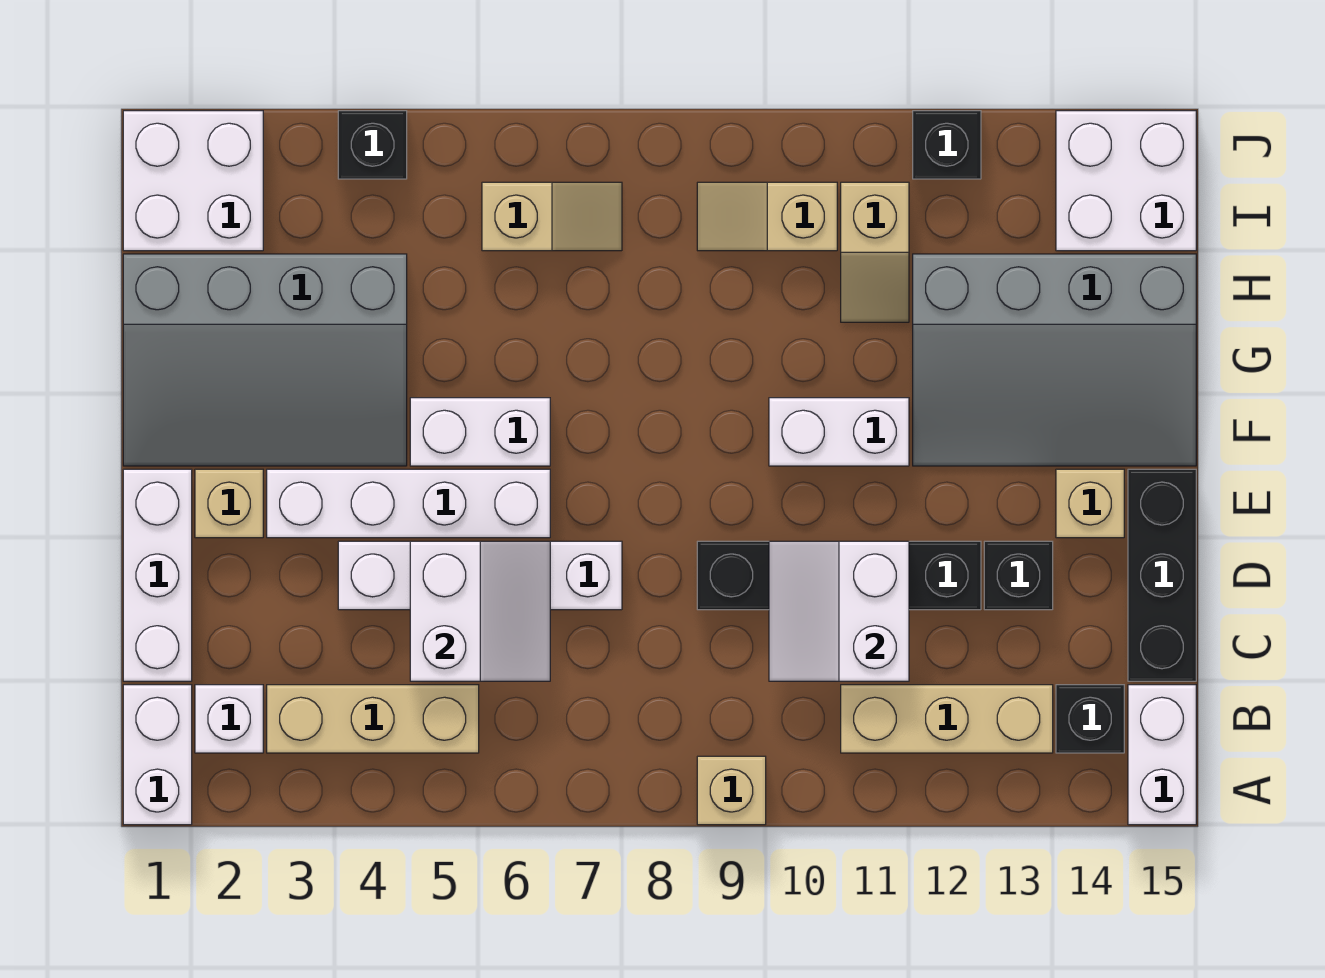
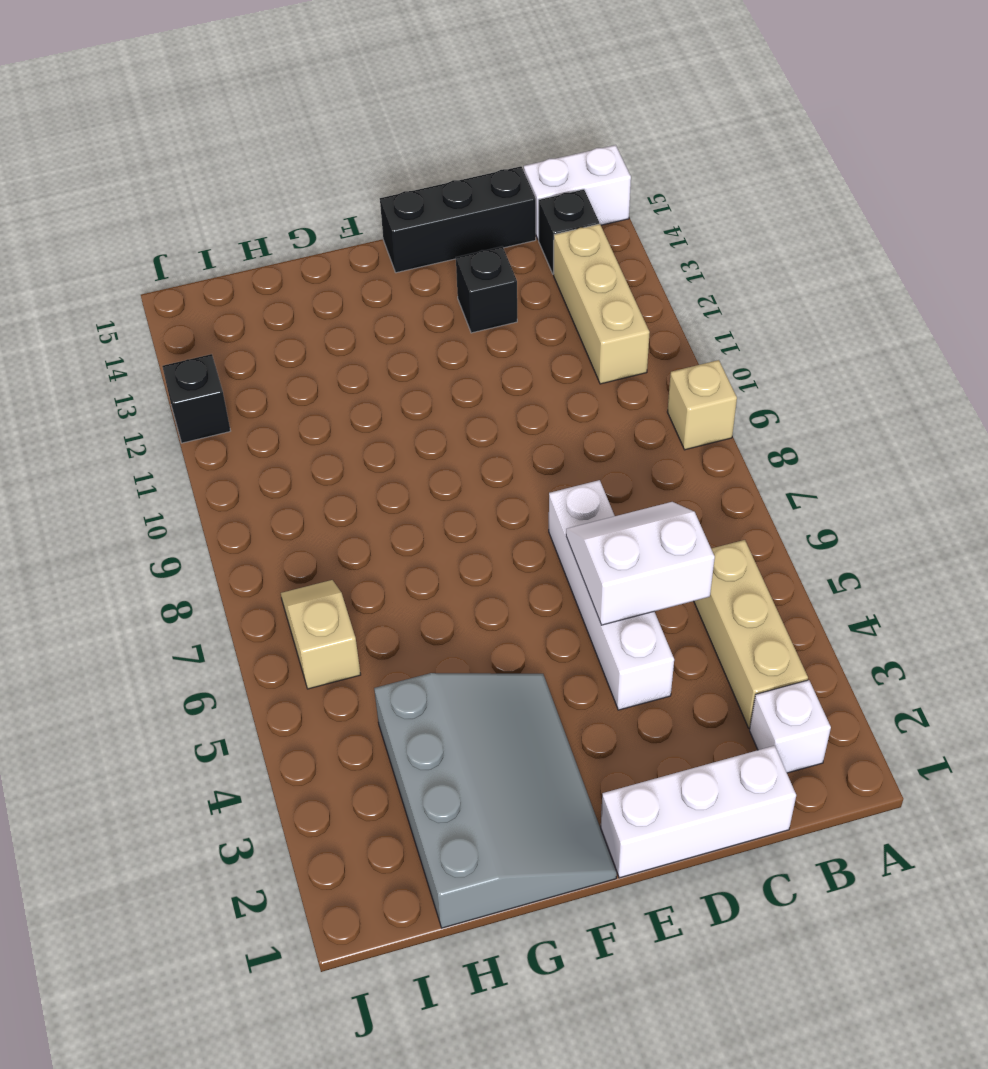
none -> white 1x2 brick [123,685,192,825]
none -> black 1x4 brick [697,541,981,610]
none -> tan 1x1 brick [195,469,263,538]

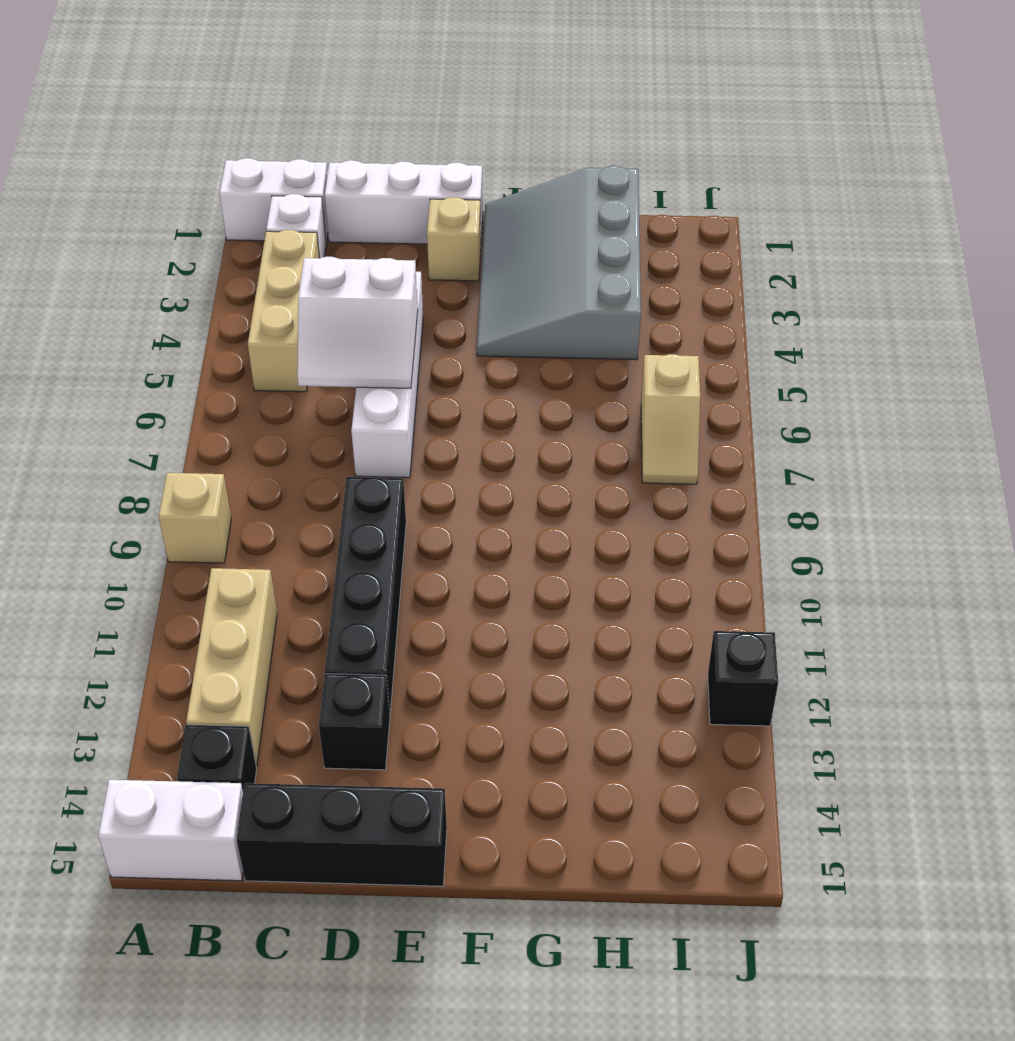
none -> white 1x4 brick [267,469,550,538]
none -> tan 1x1 brick [1056,469,1124,538]
none -> white 1x2 brick [410,398,550,466]

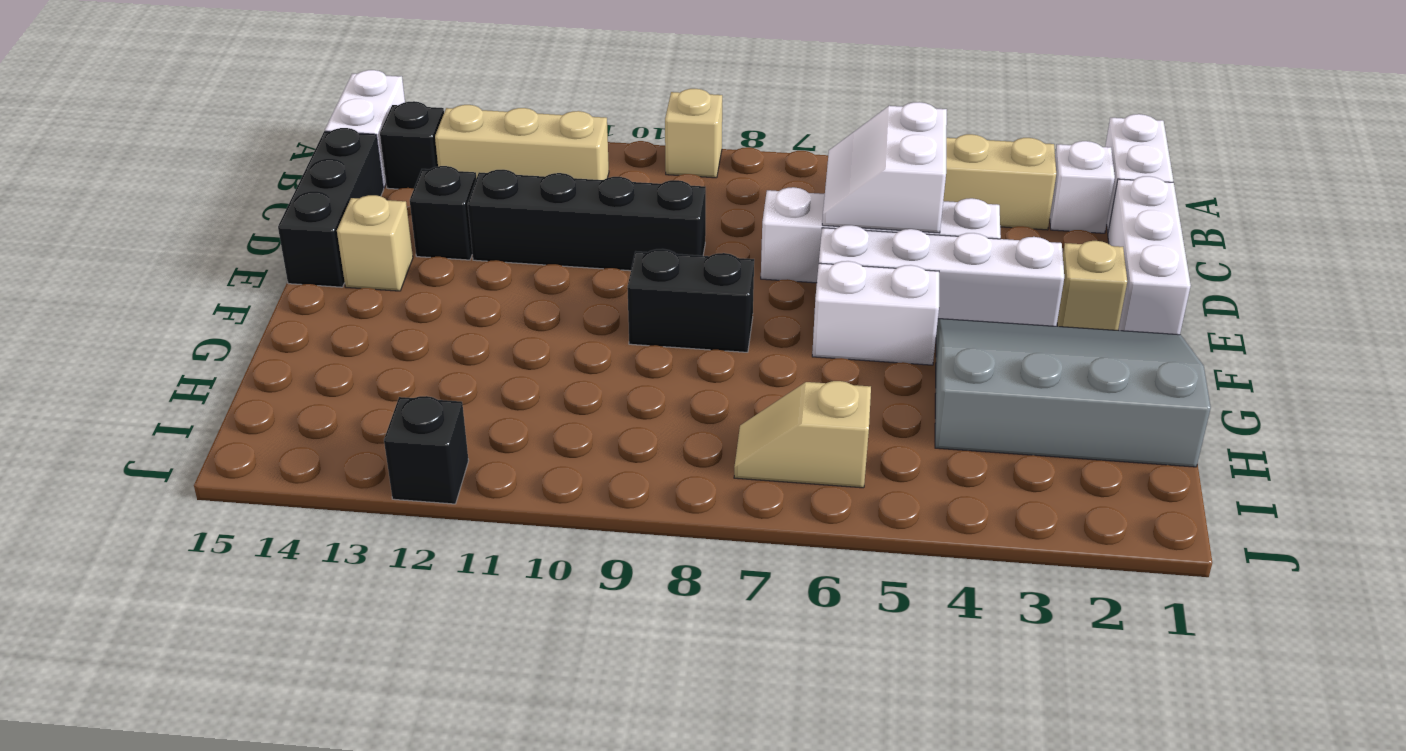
black 1x2 brick [628,249,754,352] -> none
none -> white 1x2 brick [769,398,909,466]
none -> grey 3x4 slope [913,254,1196,466]
none -> tan 1x2 slope [841,182,909,322]

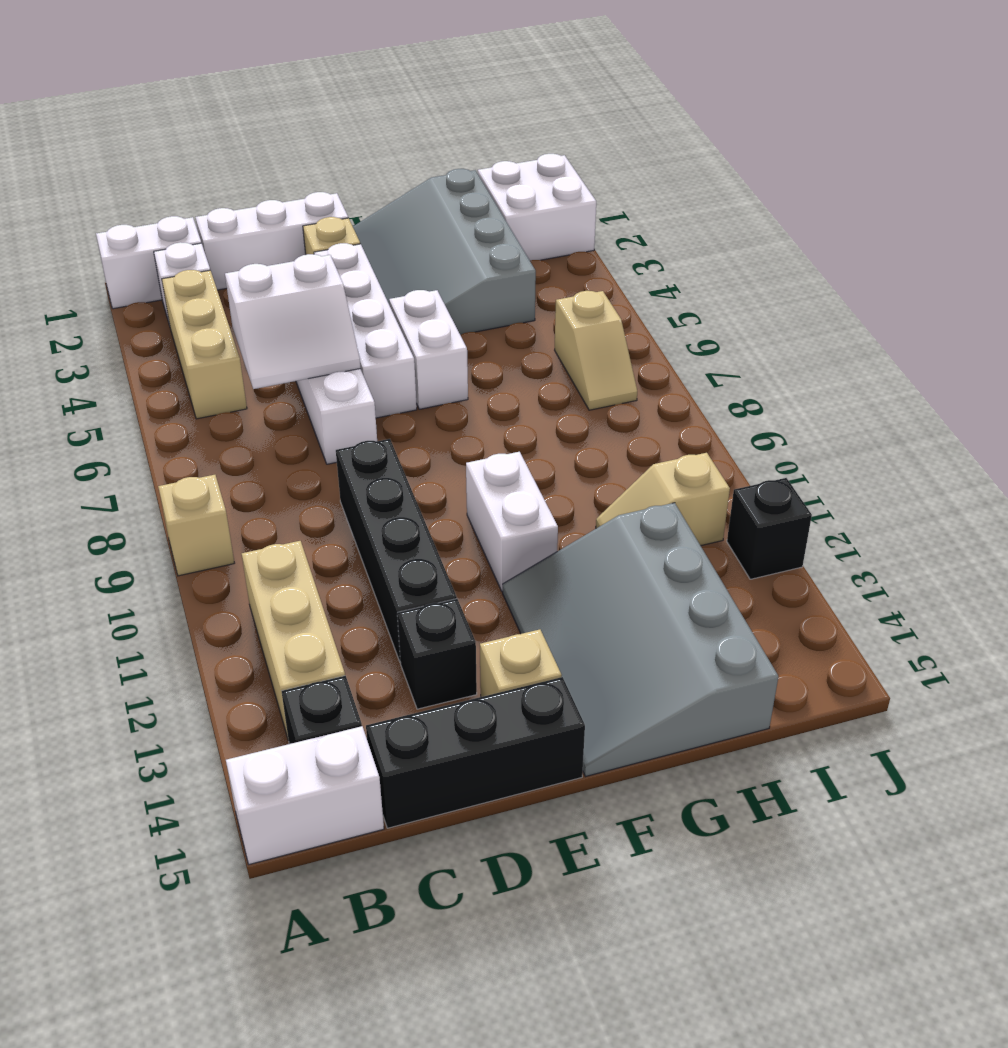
none -> tan 1x2 slope [697,182,837,251]
none -> white 2x2 brick [1056,111,1196,251]
none -> black 1x1 brick [338,111,407,179]

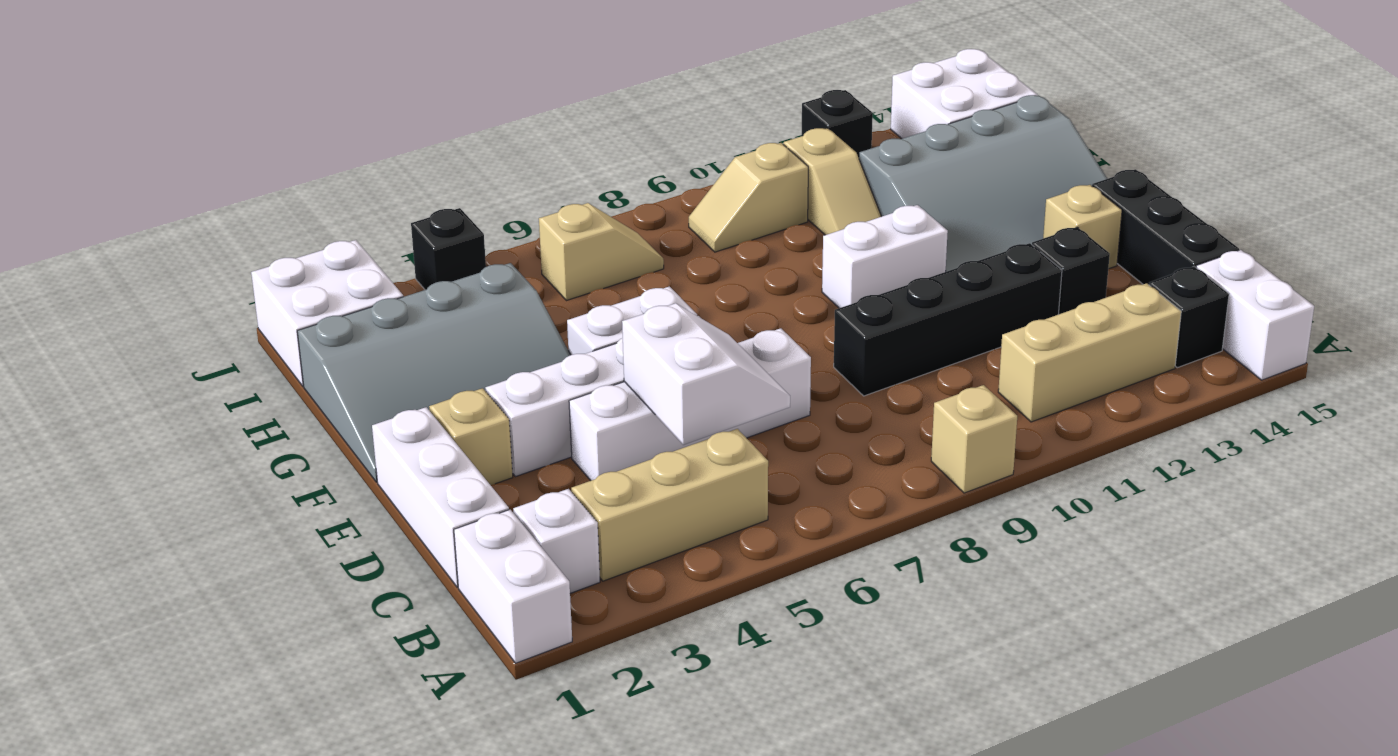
none -> white 2x2 slope [769,541,909,681]

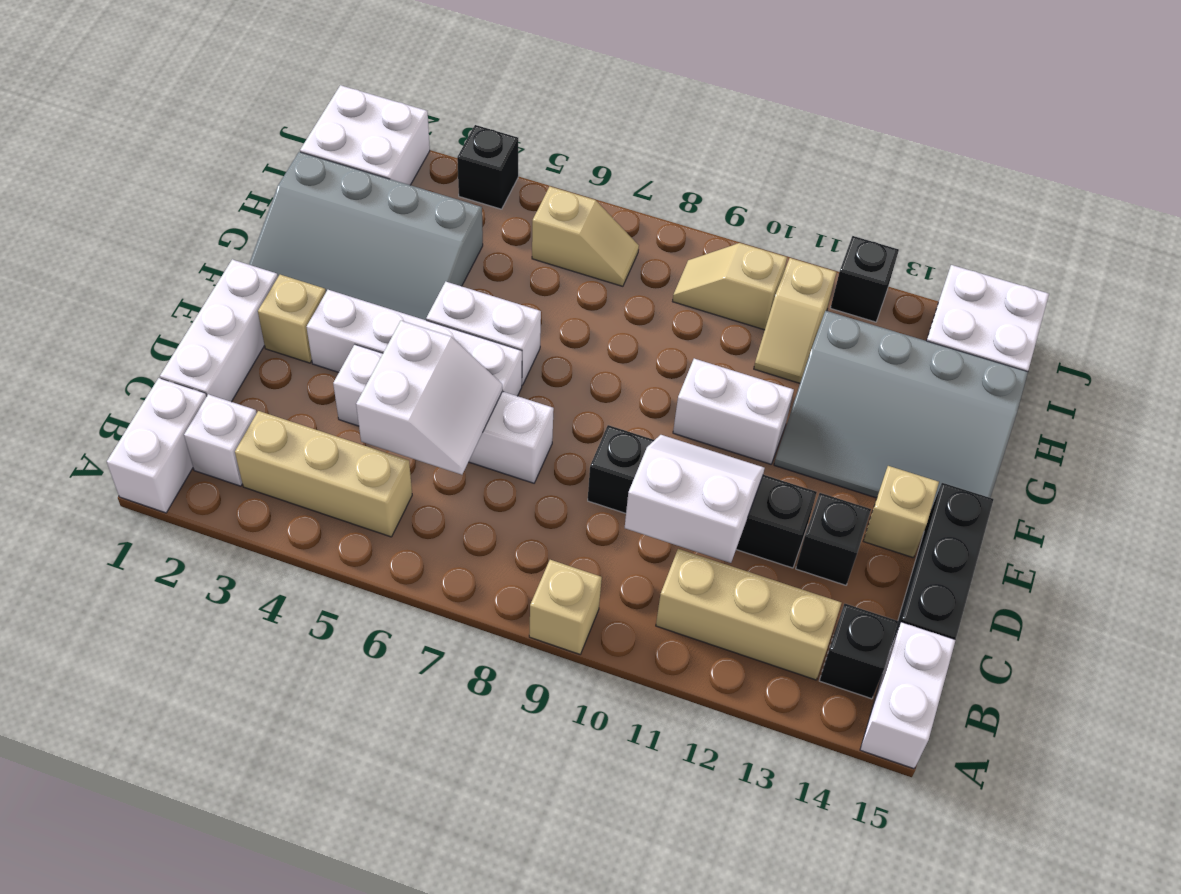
white 2x2 slope [625,435,765,563] -> white 2x2 slope turned to [769,541,909,681]

